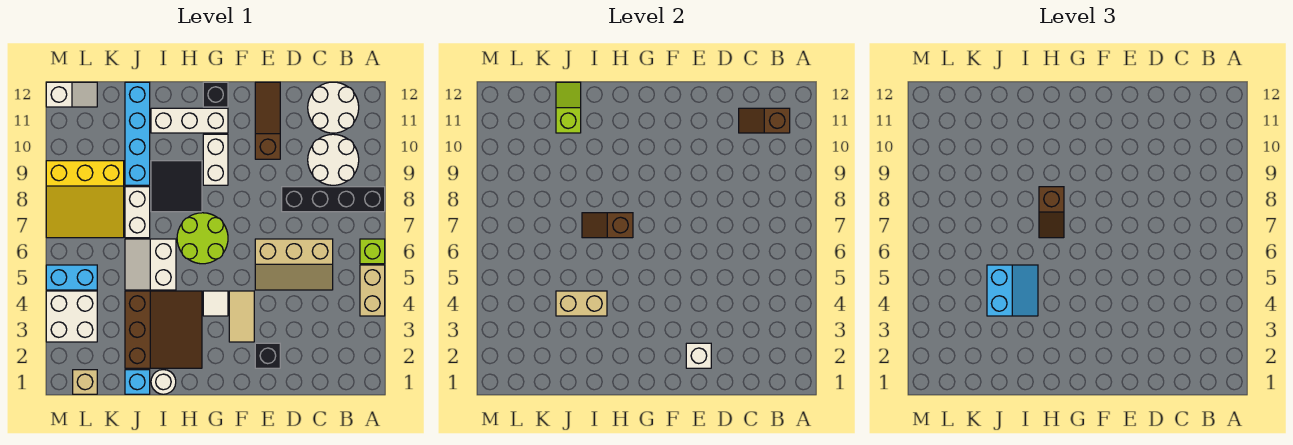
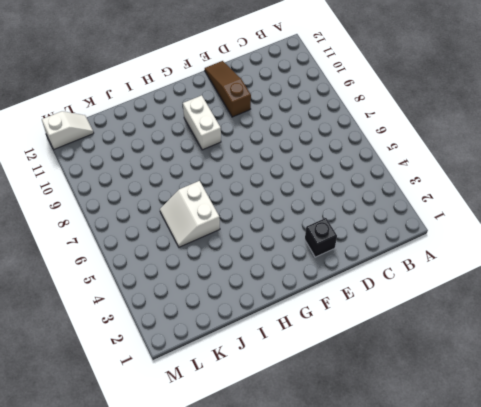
none -> tan 1x2 brick [360,265,385,316]
none -> lime 1x1 brick [360,239,385,264]
none -> black 1x4 brick [282,187,385,212]
none -> white 2x2 round brick [308,134,359,185]

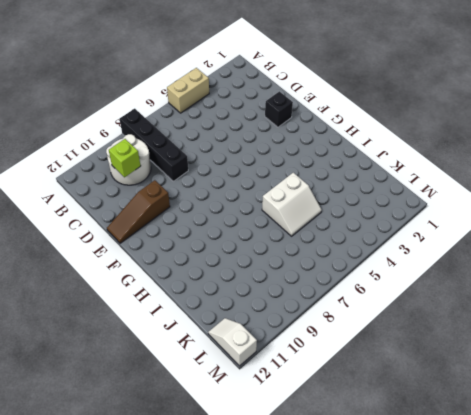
lime 1x1 brick [109,139,141,177] -> lime 1x1 brick moved to [360,239,385,264]
none -> white 2x2 round brick [308,82,359,133]
none -> tan 2x3 slope [255,239,333,290]
none -> tan 1x2 tile [229,291,254,342]
none -> white 1x1 tile [203,291,228,316]

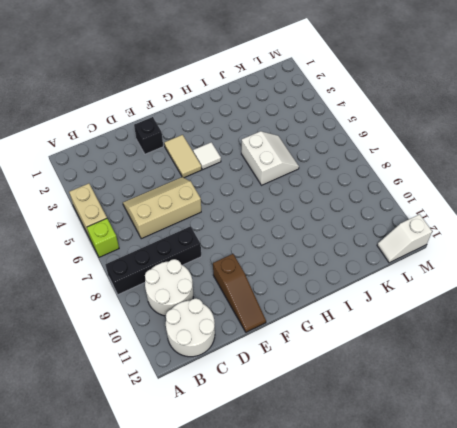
none -> lime 2x2 round brick [177,213,228,264]
none -> white 1x2 brick [203,134,228,185]
none -> white 1x3 brick [151,108,228,133]
none -> black 1x1 brick [203,82,228,107]

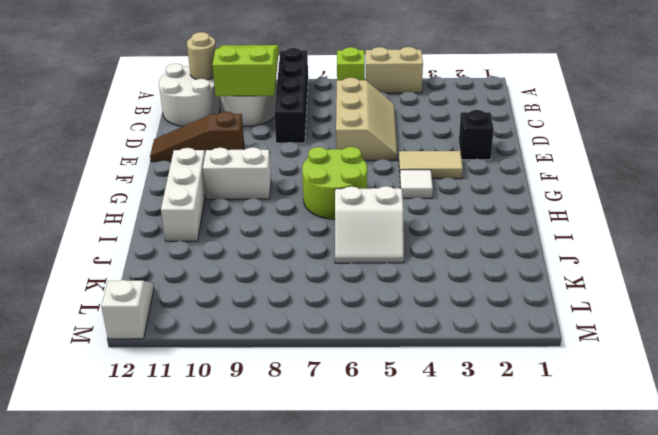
lime 2x3 slope [212,45,279,96] -> none
tan 1x1 round brick [187,32,216,80] -> brown 1x2 slope [739,108,790,133]
none -> black 1x1 brick [203,82,228,107]
none -> brown 3x3 slope [125,291,202,368]
none -> black 2x2 tile [151,161,202,212]
none -> white 1x1 round brick [151,370,176,394]

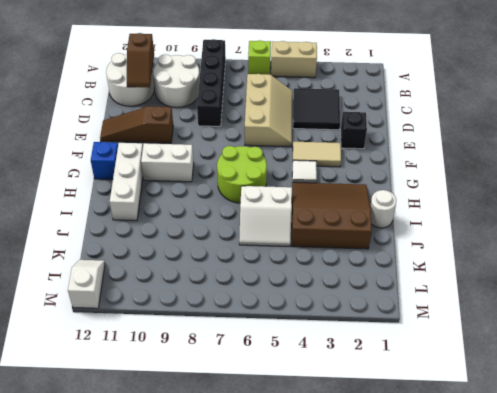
black 2x2 tile [293,88,340,130] -> black 2x2 tile moved to [151,161,202,212]
blue 1x1 brick [91,142,118,179] -> black 1x1 brick [203,82,228,107]
none -> cyan 1x1 brick [125,370,150,394]
none -> white 1x2 brick [125,187,150,238]
none -> cyan 1x4 brick [125,82,150,185]
none -> yellow 3x3 slope [46,161,124,238]

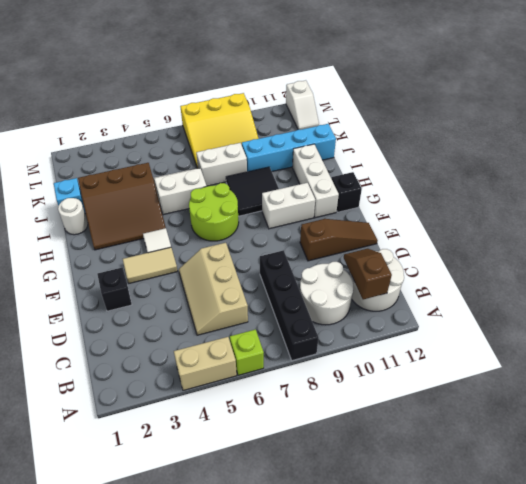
yellow 3x3 slope [180,93,259,168] -> yellow 3x3 slope turned to [46,161,124,238]
none -> tan 1x1 brick [73,370,97,394]
none -> white 2x2 brick [46,291,97,342]
none -> cyan 1x2 brick [46,265,97,290]
none -> white 1x1 brick [686,343,711,368]

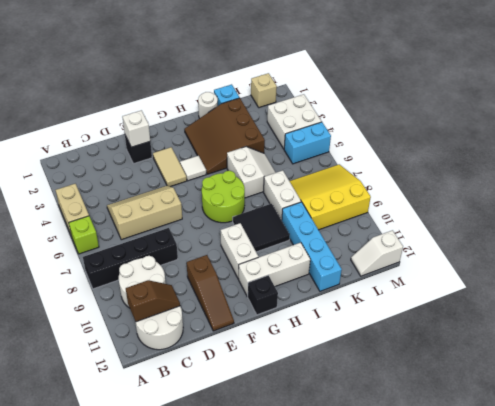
none -> brown 1x2 slope [582,213,633,238]
none -> tan 1x2 brick [556,291,607,316]
none -> lime 1x2 slope [556,82,581,133]
none -> brown 1x2 slope [1039,187,1064,238]

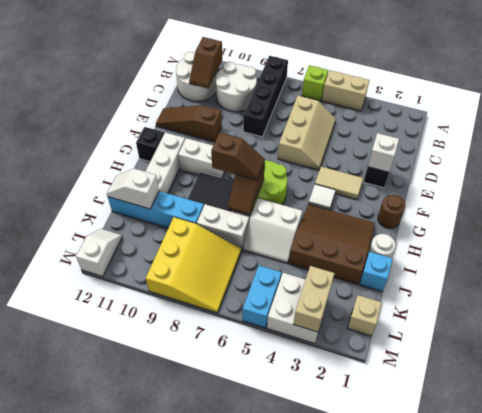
brown 1x1 round brick [378,195,405,228] -> none
white 1x2 slope [107,169,159,209] -> lime 1x2 slope [556,82,581,133]
tan 1x2 brick [293,266,335,332] -> tan 1x2 brick moved to [556,291,607,316]
none -> cyan 2x2 slope [987,265,1038,316]

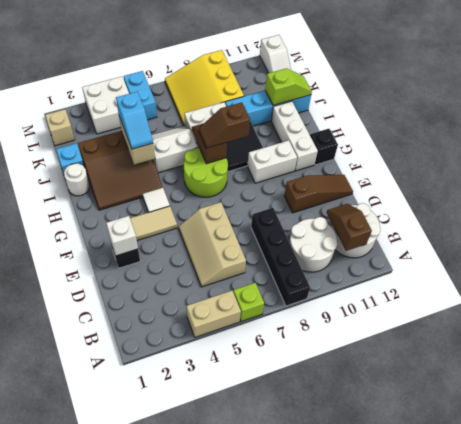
cyan 1x2 slope [116,92,153,149] -> cyan 2x2 slope [987,265,1038,316]

